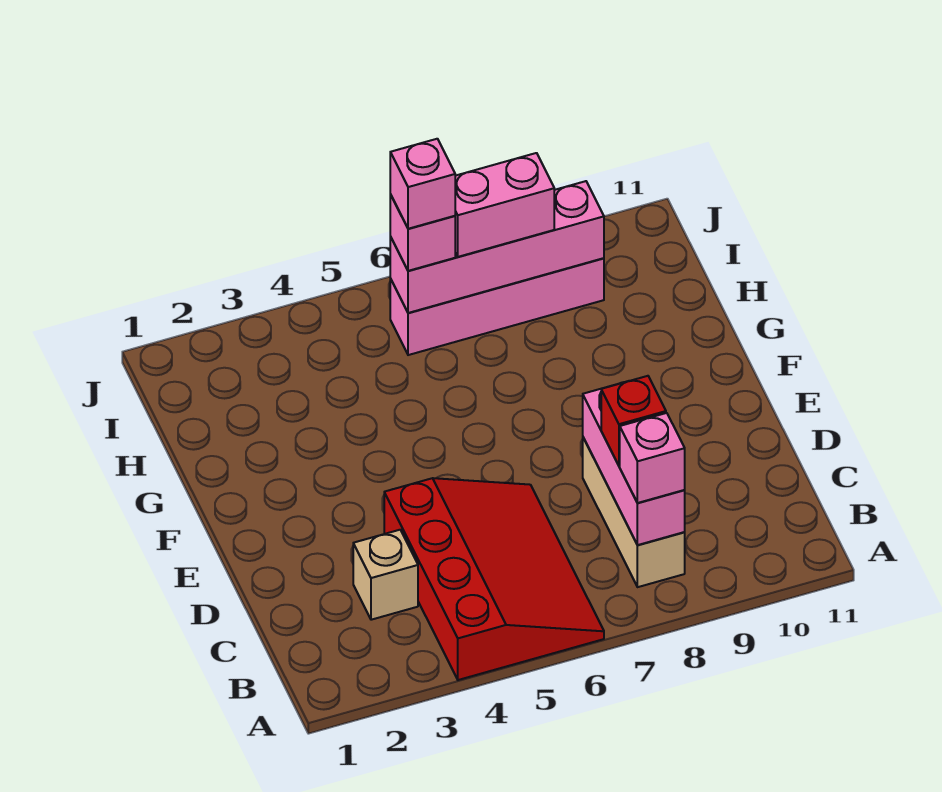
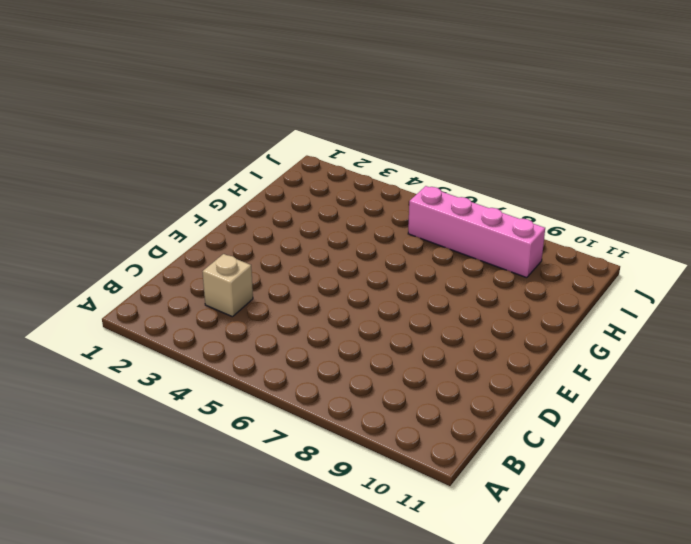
none -> red 3x4 slope [384,478,604,680]
none -> tan 1x3 brick [583,438,685,587]

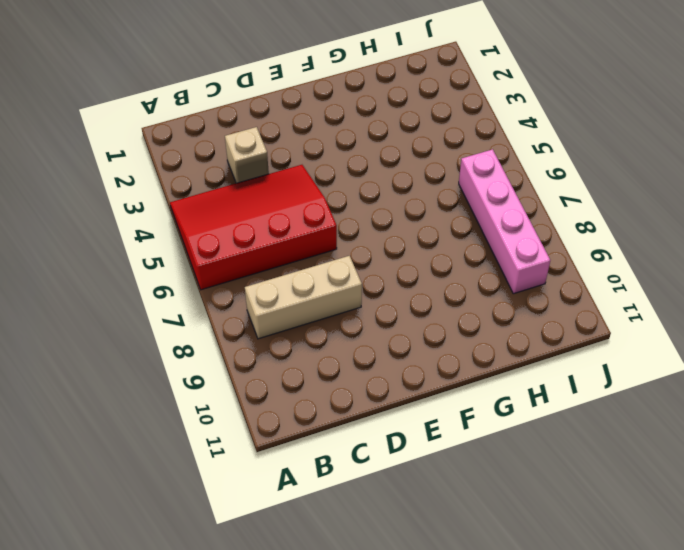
red 3x4 slope [170,165,337,290] -> red 3x4 slope turned to [384,478,604,680]
none -> pink 1x3 brick [583,382,685,545]
none -> pink 1x4 brick [390,181,604,313]

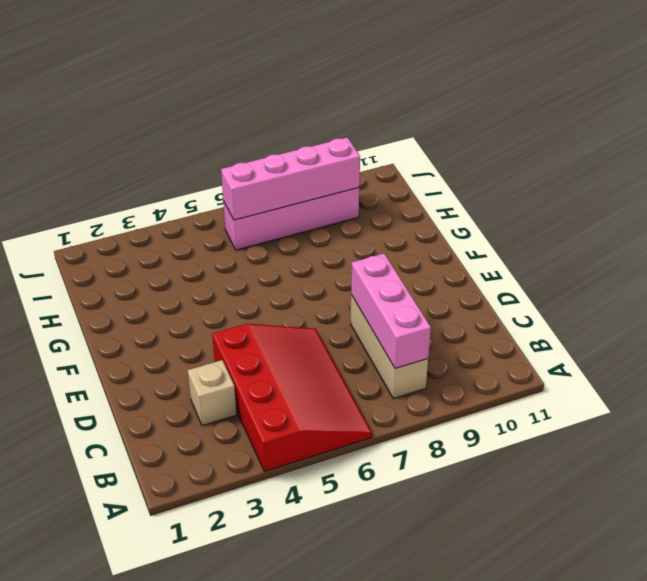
none -> pink 1x1 brick [620,413,685,503]
none -> red 1x1 brick [601,376,666,466]

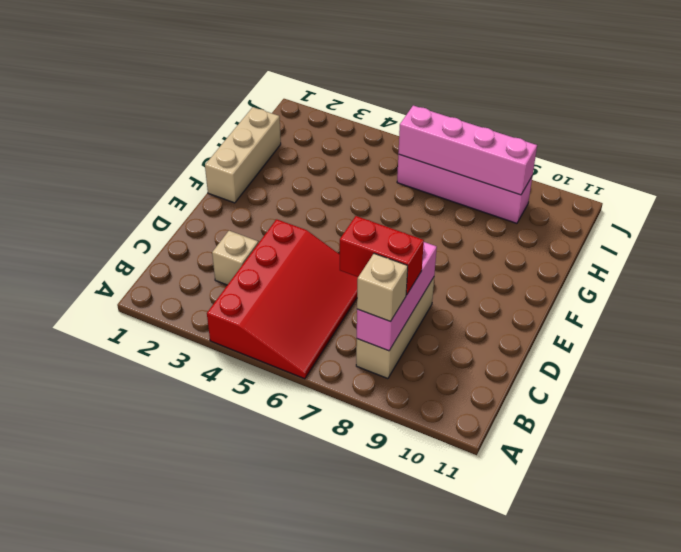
tan 1x1 brick [357,254,408,322] -> pink 1x1 brick [620,413,685,503]
red 1x2 brick [340,216,424,295] -> red 1x1 brick [601,376,666,466]
tan 1x3 brick [205,107,281,203] -> none
none -> pink 1x1 brick [390,194,455,271]
none -> pink 1x2 brick [455,153,554,257]

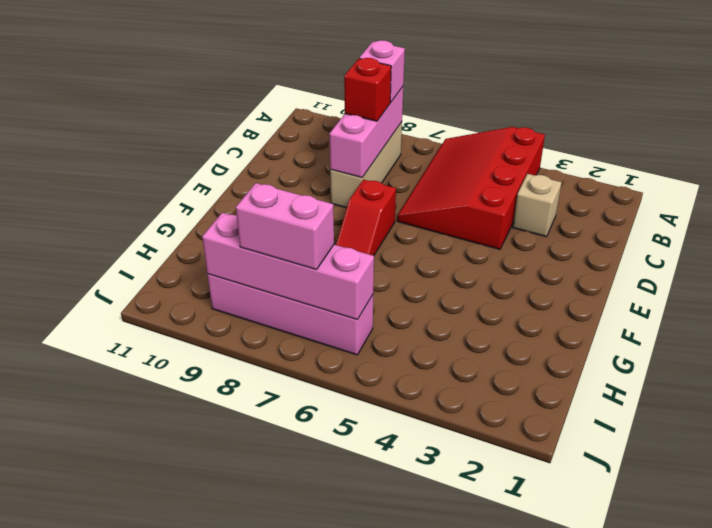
red 1x2 slope [336,180,396,256] -> none
none -> pink 1x1 brick [390,194,455,271]
none -> pink 1x1 brick [390,139,455,229]

